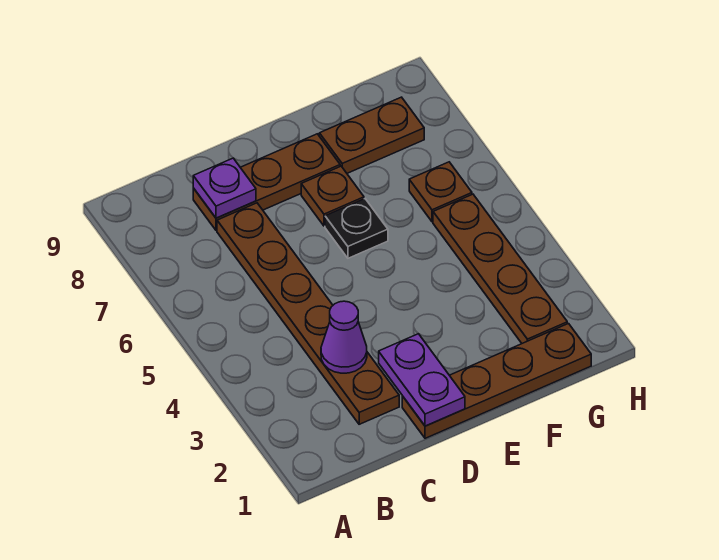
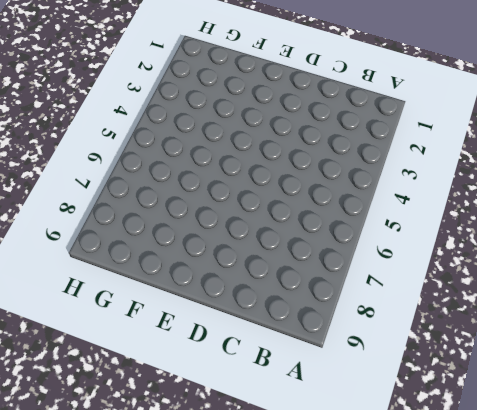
none -> brown 1x6 plate [217,203,399,424]
none -> brown 1x3 plate [193,134,340,230]

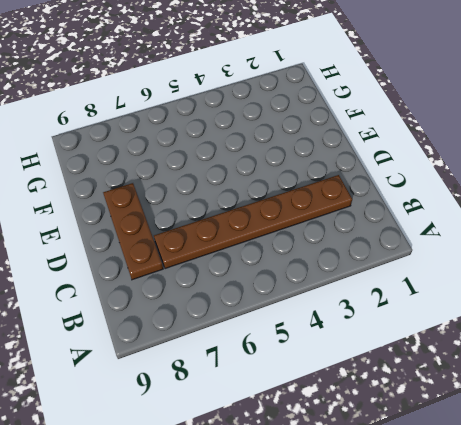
none -> brown 1x4 plate [402,324,591,438]
none -> black 1x1 plate [325,199,388,258]

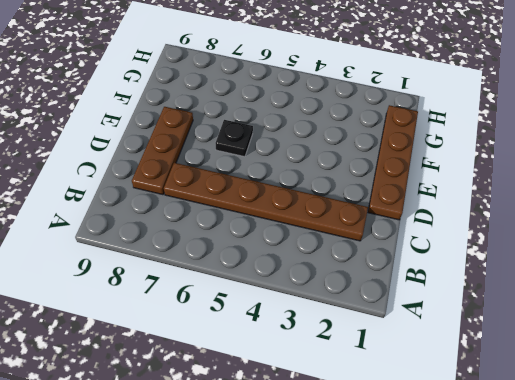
none -> brown 1x1 plate [301,166,364,226]
none -> brown 1x2 plate [319,97,424,173]

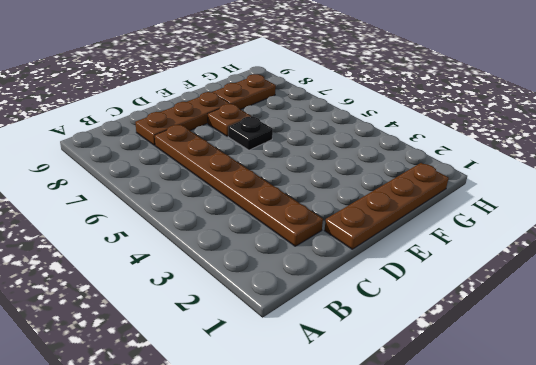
none -> brown 1x4 plate [433,194,567,343]
none -> brown 1x1 plate [409,162,472,222]

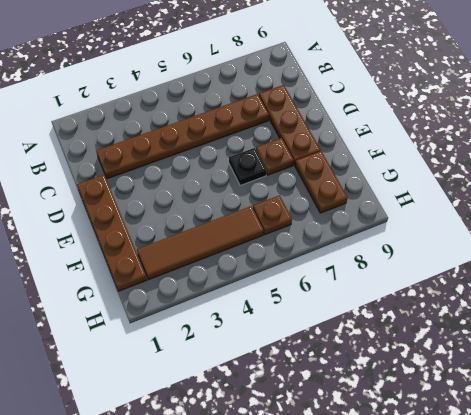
brown 1x4 tile [137,206,264,279] -> brown 1x4 plate [433,194,567,343]
none -> purple 1x1 cone [321,301,367,373]
none -> purple 1x1 plate [193,158,256,218]

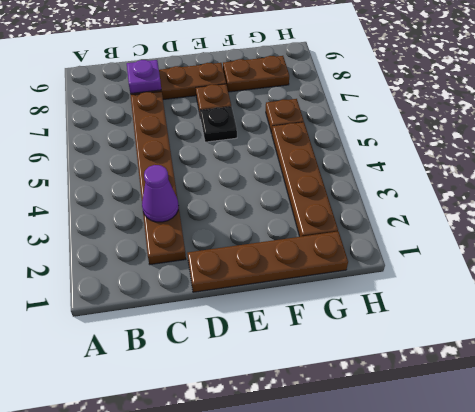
none -> purple 1x2 plate [379,334,465,426]

